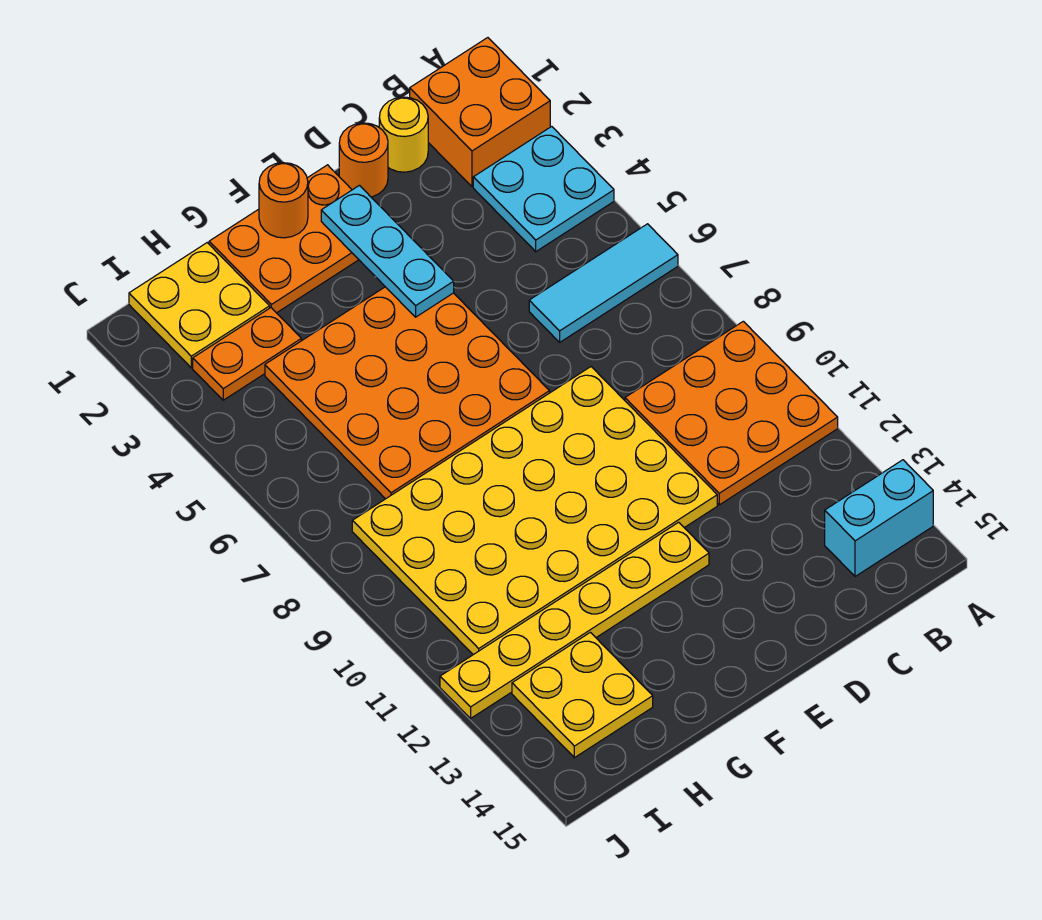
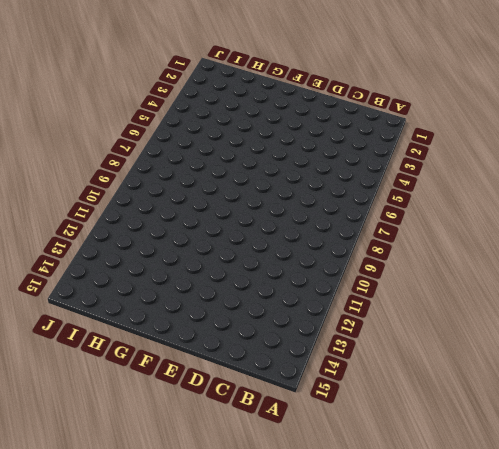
none -> orange 2x2 brick [410,38,550,187]
none -> cyan 2x2 plate [473,126,614,252]
none -> cyan 1x3 tile [529,224,678,342]

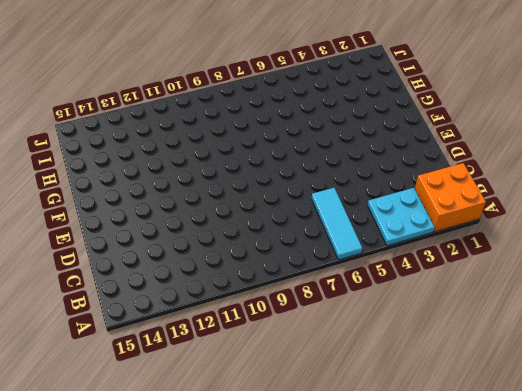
none -> orange 3x3 plate [625,321,838,505]
none -> cyan 1x2 brick [825,460,933,576]
none -> yellow 1x1 round brick [379,97,428,172]

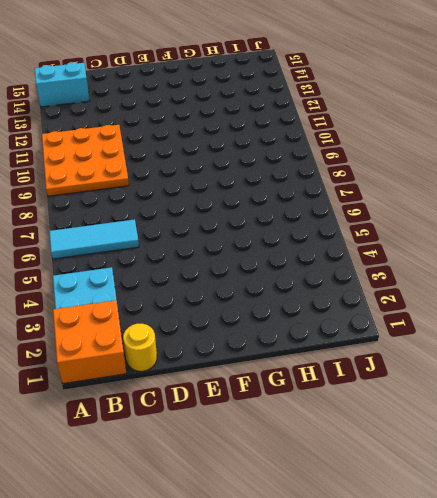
none -> orange 1x1 round brick [339,123,388,197]
none -> yellow 4x6 plate [352,367,717,655]
none -> orange 2x3 plate [209,165,359,313]

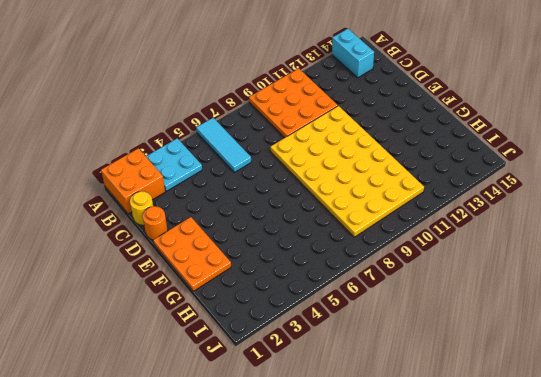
none -> orange 4x4 plate [265,287,550,499]
none -> yellow 1x6 plate [440,522,709,718]
none -> yellow 2x2 plate [129,243,270,368]

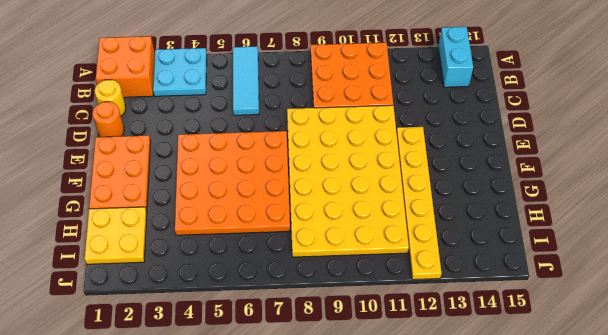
none -> orange 1x2 plate [193,308,301,400]
none -> yellow 2x2 plate [512,632,653,758]
none -> cyan 1x3 plate [321,185,454,317]

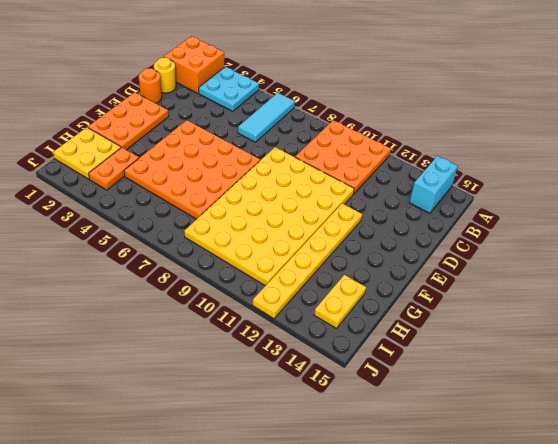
yellow 1x2 plate [314,275,366,328] -> yellow 2x2 plate [512,632,653,758]
none -> cyan 1x3 plate [321,185,454,317]
none -> orange 1x1 round brick [259,163,308,238]

